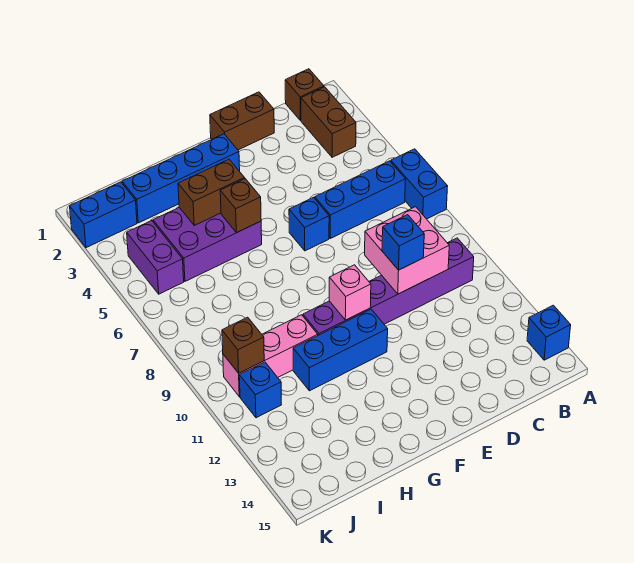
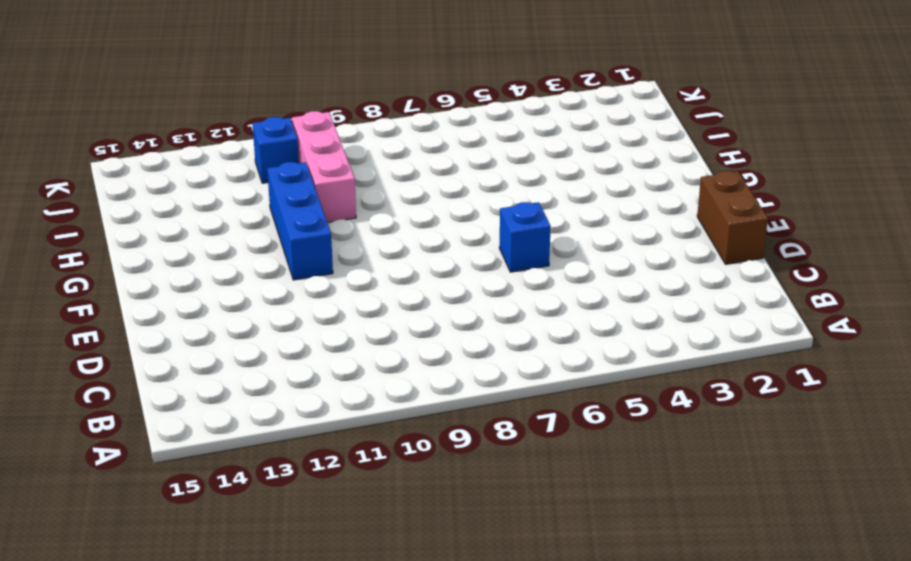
none -> blue 1x2 brick [391,149,448,219]
none -> blue 1x1 brick [527,305,571,360]
none -> brown 1x1 brick [285,69,324,121]

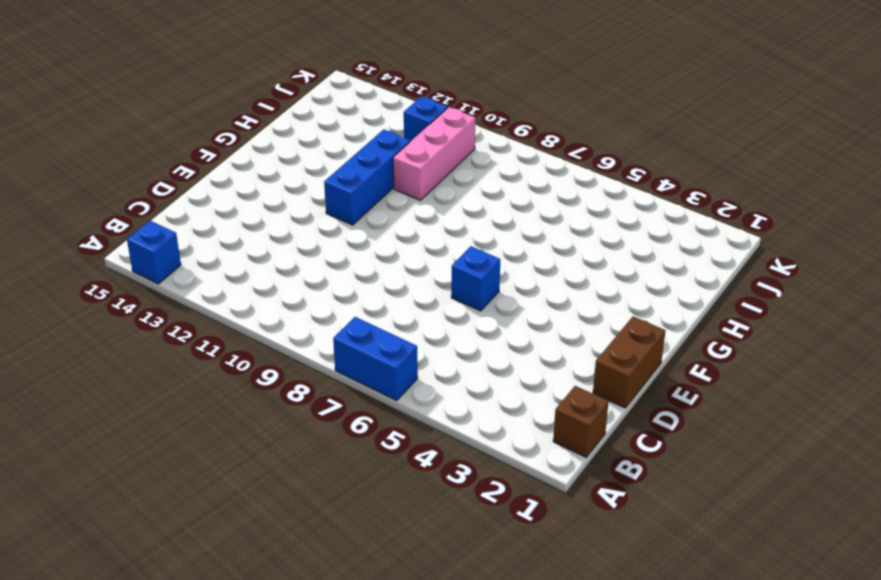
none -> brown 1x2 brick [301,87,356,157]
none -> blue 1x3 brick [315,161,406,238]
none -> purple 1x6 brick [303,238,474,335]

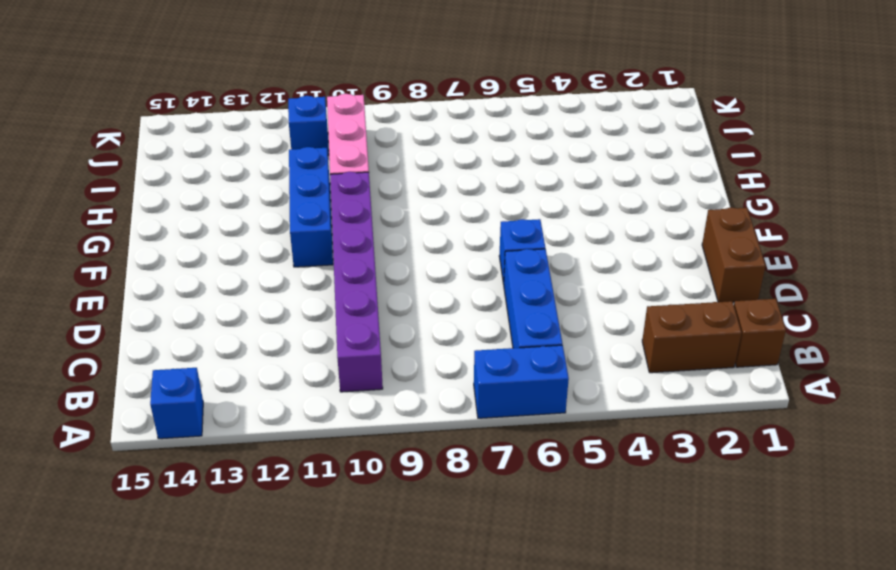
none -> blue 1x4 brick [122,134,240,223]
none -> purple 2x3 brick [153,207,262,281]
none -> blue 1x2 brick [70,182,137,248]

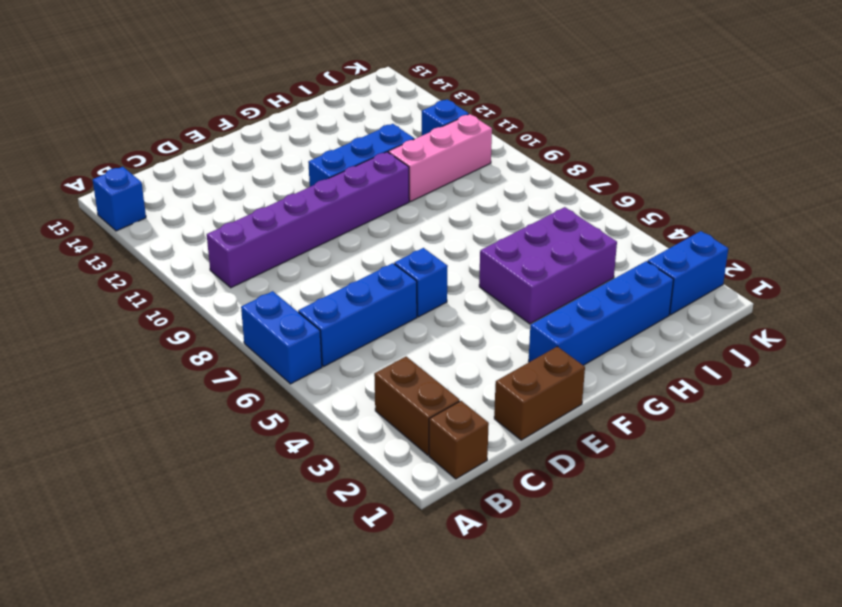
none -> purple 1x2 brick [127,221,184,294]
none -> pink 2x2 brick [365,207,449,294]
none -> pink 1x1 brick [329,265,371,320]

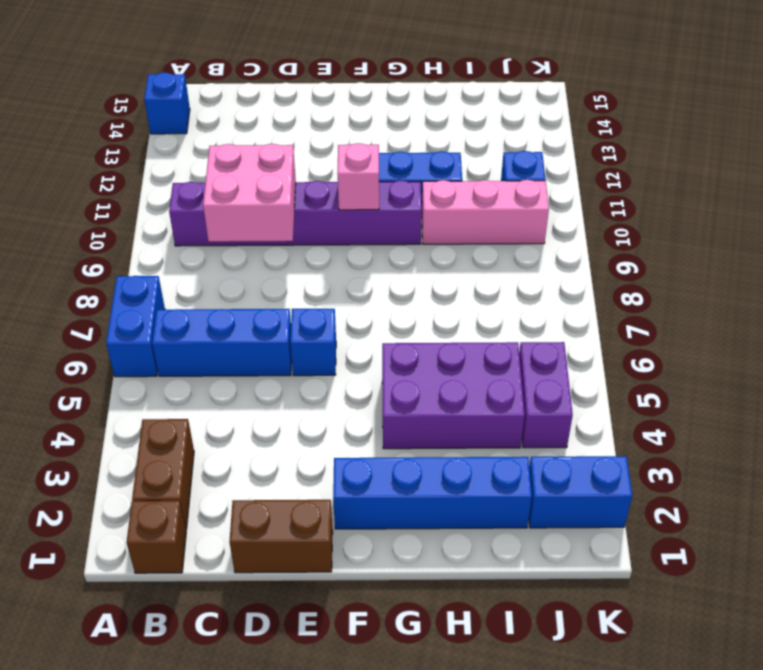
none -> brown 1x2 brick [178,159,245,225]
none -> brown 1x1 brick [220,179,261,233]
none -> brown 1x1 brick [222,317,264,373]

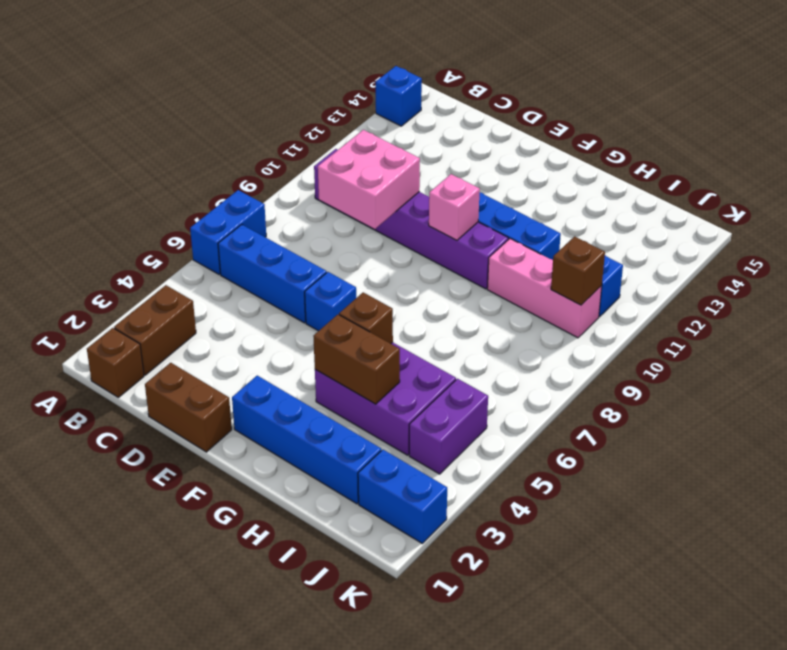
none -> blue 1x1 brick [382,215,424,270]

